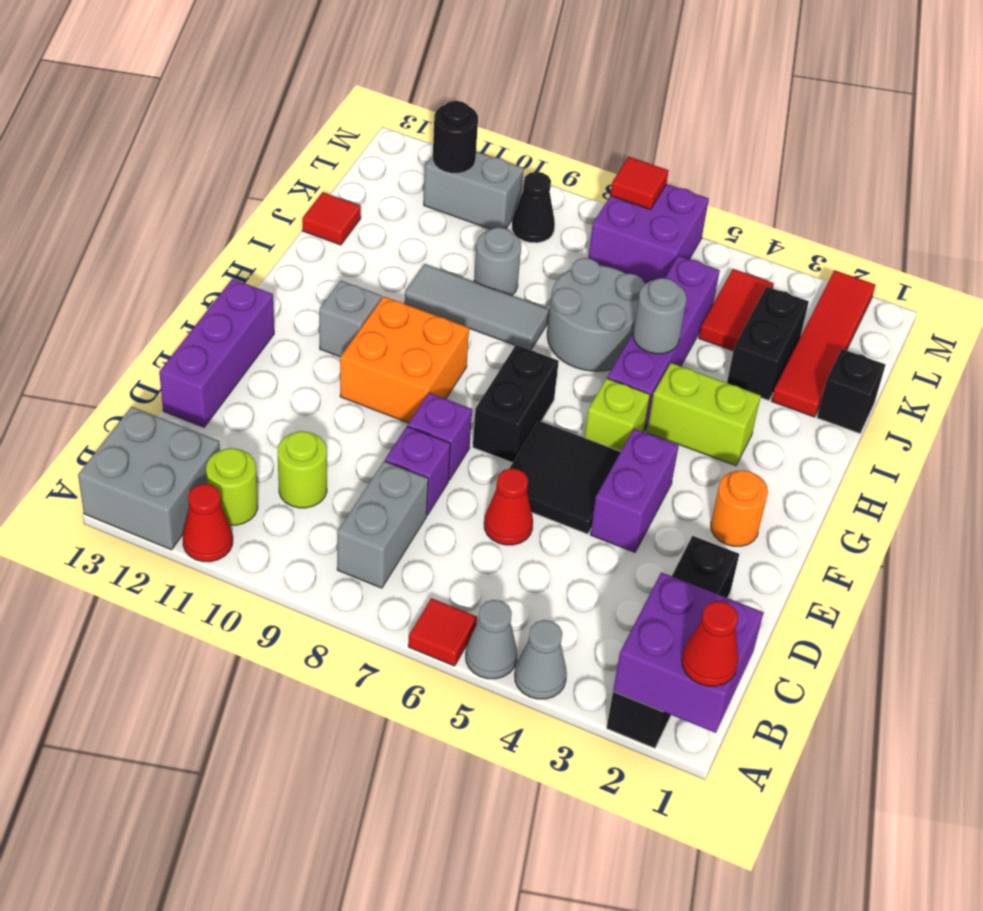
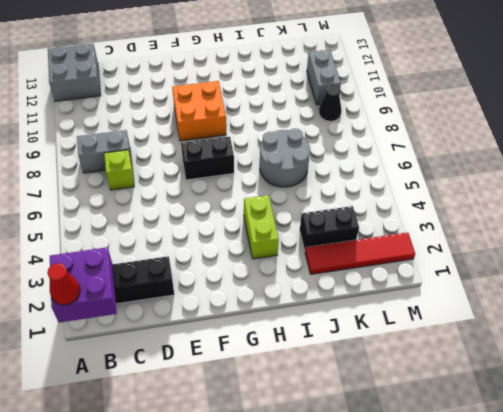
lime 1x1 brick [104,150,134,190] -> lime 1x1 brick moved to [584,378,650,451]
none -> grey 1x1 cone [515,620,567,699]
none -> grey 1x1 cone [466,600,517,679]
none -> red 1x1 tile [408,598,477,666]
none -> red 1x1 cone [183,484,233,562]

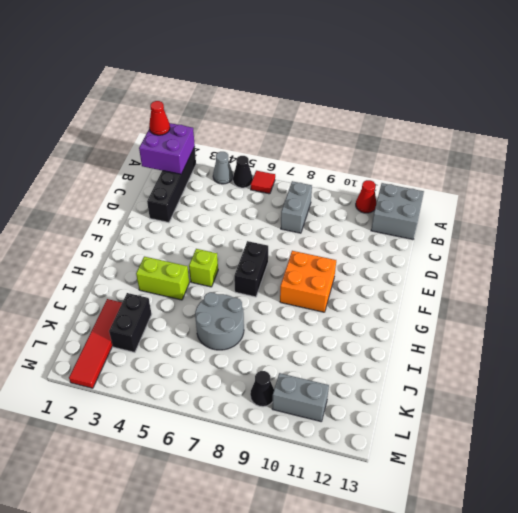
black 1x1 cone [233,156,253,188] -> grey 1x1 cone [466,600,517,679]
none -> lime 1x1 round brick [206,448,258,525]
none -> lime 1x1 round brick [277,431,327,508]
none -> red 1x1 cone [484,468,533,545]
none -> purple 1x1 brick [385,426,451,515]

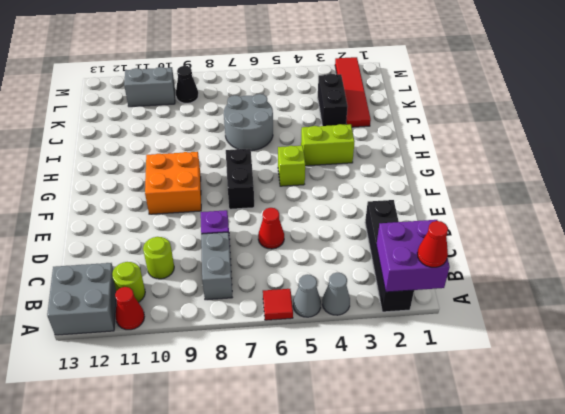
none -> purple 1x3 brick [159,279,274,427]
none -> purple 1x2 brick [590,429,679,552]
none -> black 2x2 tile [509,421,621,534]
none -> purple 1x1 brick [408,393,472,480]

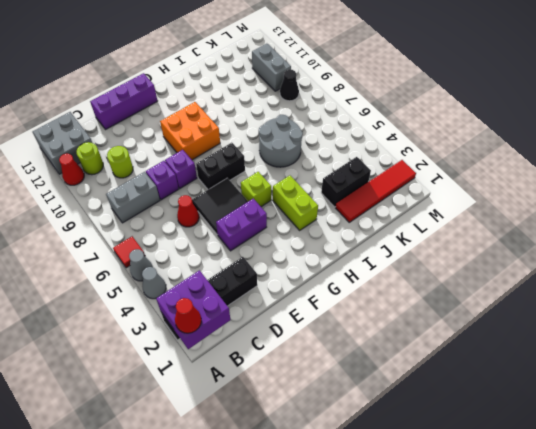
none -> orange 1x1 round brick [711,470,768,546]
none -> grey 1x1 brick [319,280,382,357]
none -> purple 1x4 brick [607,256,720,432]
none -> grey 1x3 tile [405,264,550,350]

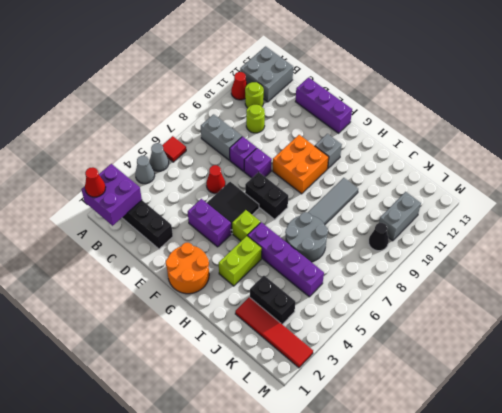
orange 2x2 round brick [166,243,209,294] -> orange 1x1 round brick [711,470,768,546]
none -> black 1x1 brick [817,349,885,434]
none -> grey 1x1 round brick [474,227,521,296]
none -> red 1x1 tile [302,192,361,245]
none -> red 1x2 tile [699,269,774,351]

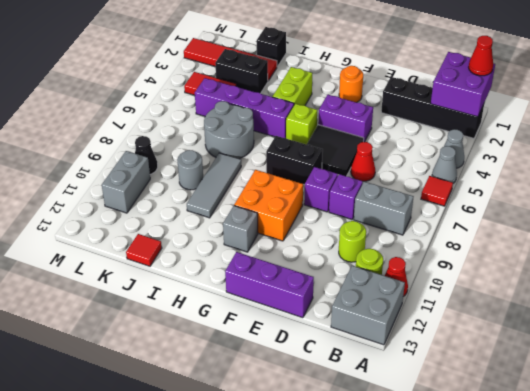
none -> purple 2x2 brick [588,184,709,284]
none -> grey 1x1 round brick [633,278,687,354]
none -> black 1x1 round brick [433,101,478,173]
none -> red 1x1 tile [610,157,669,209]

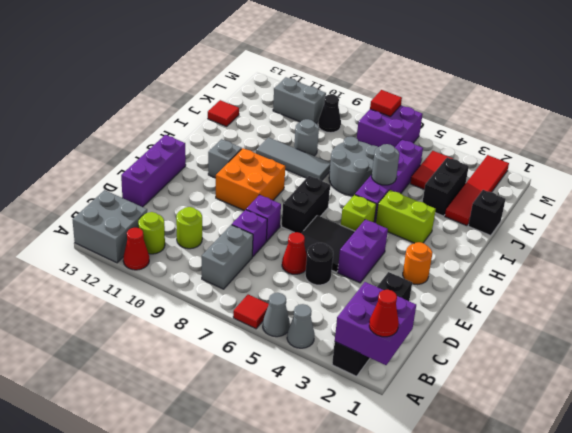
black 1x1 round brick [305,243,333,285] -> black 1x1 round brick moved to [433,101,478,173]

